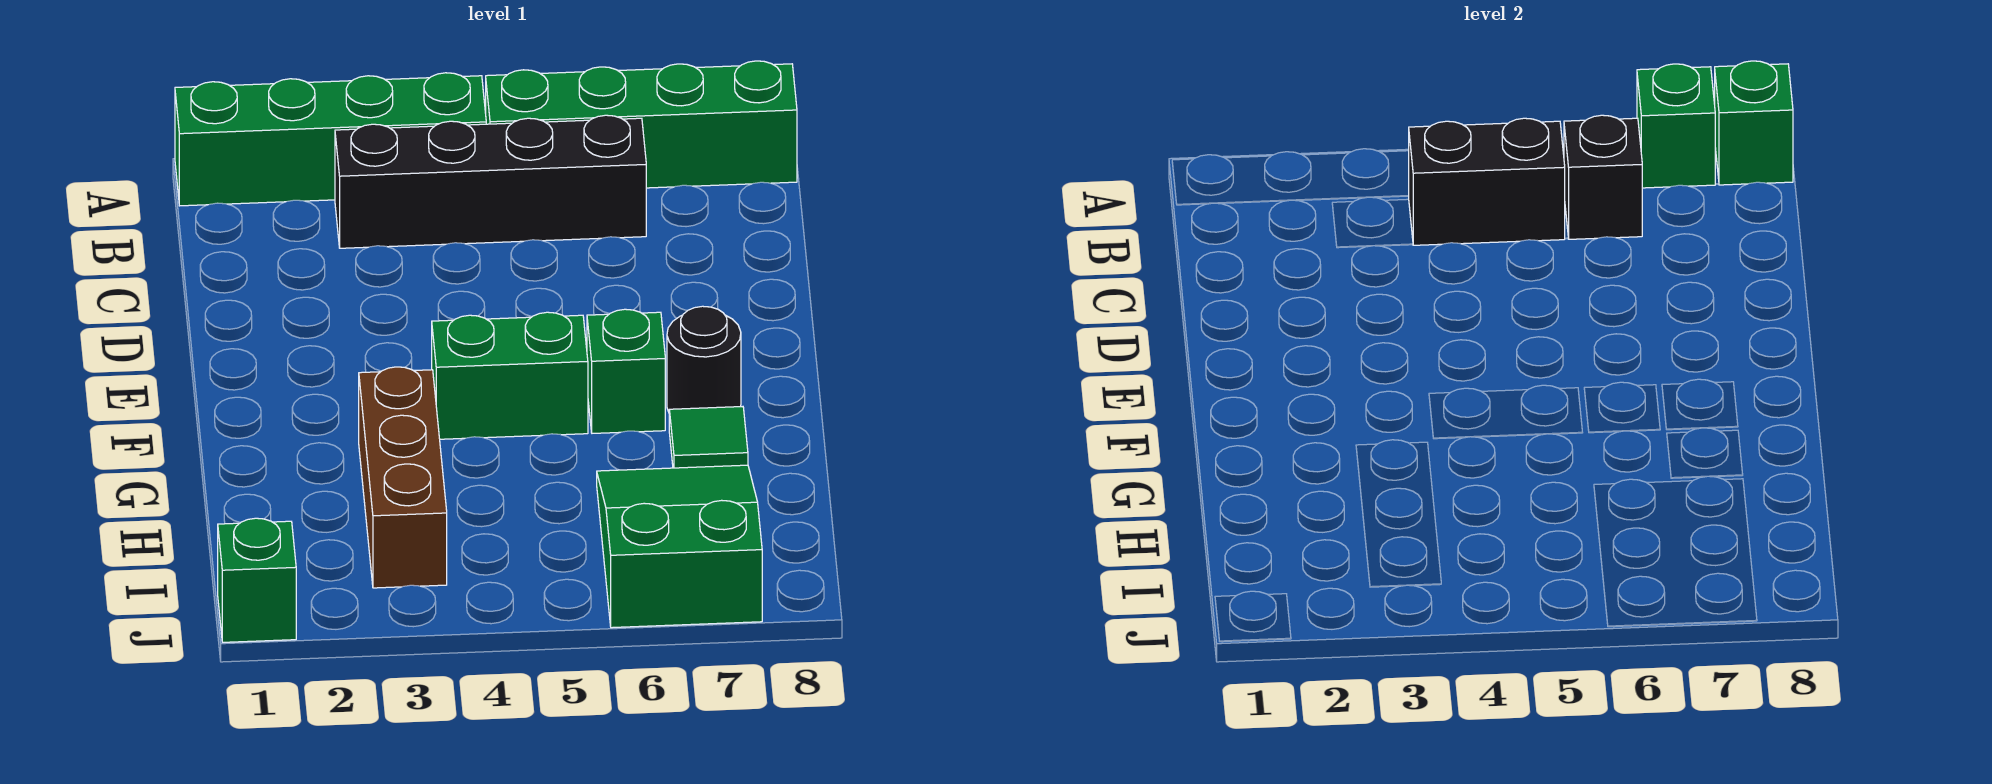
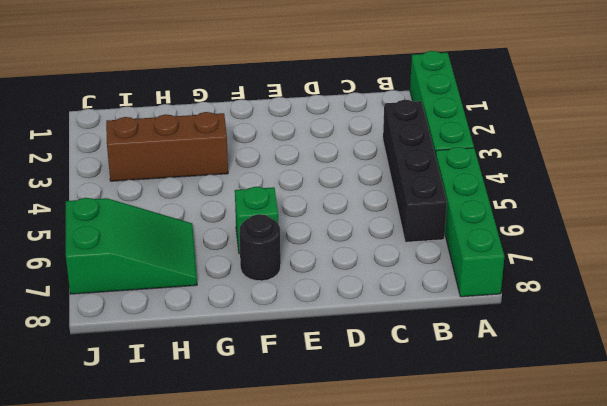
none -> green 1x2 brick [432,312,588,439]
none -> green 1x1 tile [669,407,748,468]
none -> green 1x1 brick [218,518,296,642]

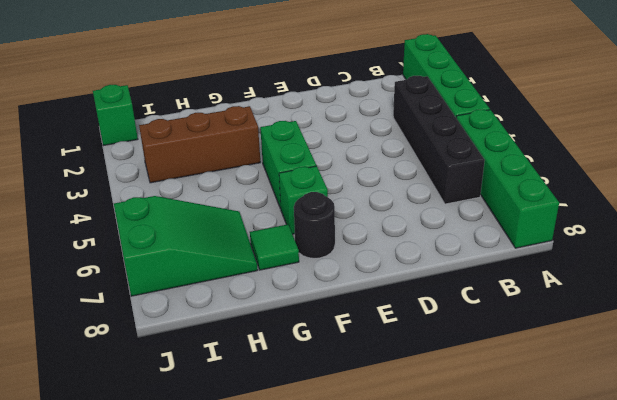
none -> green 1x1 brick [1637,64,1715,188]
none -> green 1x1 brick [1715,61,1793,185]
none -> black 1x2 brick [1409,118,1565,245]

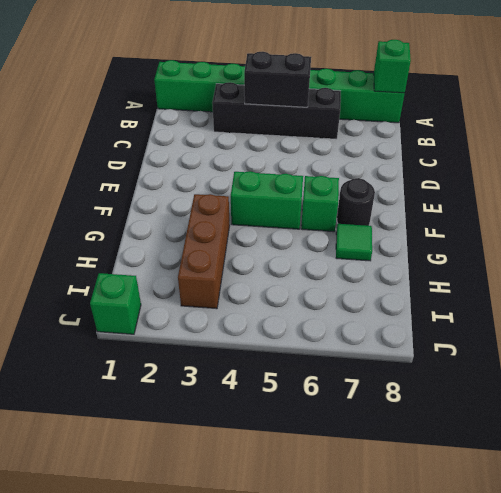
none -> green 2x3 slope [597,465,762,628]
none -> green 1x1 brick [1637,64,1715,188]
none -> black 1x1 brick [1564,115,1642,239]

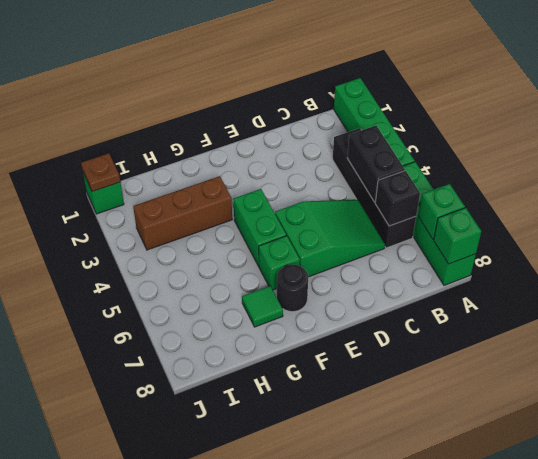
green 2x3 slope [275,200,385,277] -> green 2x3 slope moved to [597,465,762,628]
brown 1x1 plate [81,153,120,192] -> none

